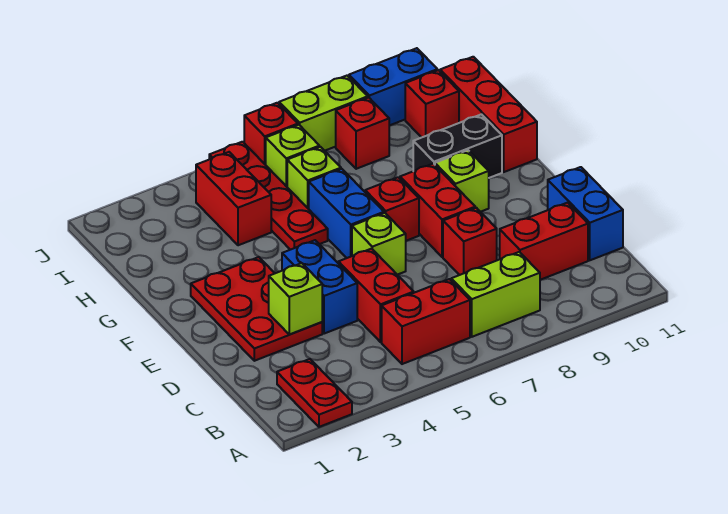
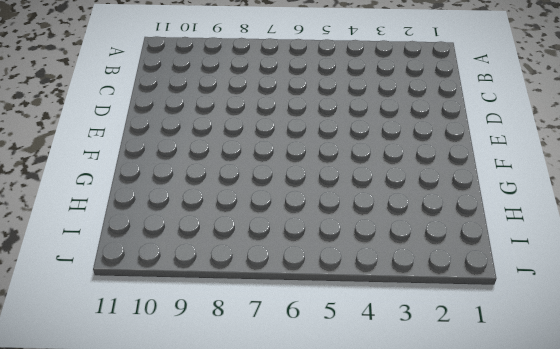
none -> red 1x2 plate [277,359,352,427]
none -> red 1x2 brick [382,279,470,364]
none -> lime 1x2 brick [451,252,540,337]

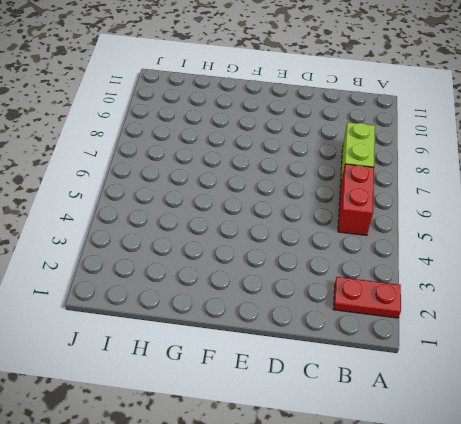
none -> red 1x2 brick [338,249,414,342]
none -> red 1x2 brick [500,203,588,280]
none -> blue 1x2 brick [548,167,623,260]

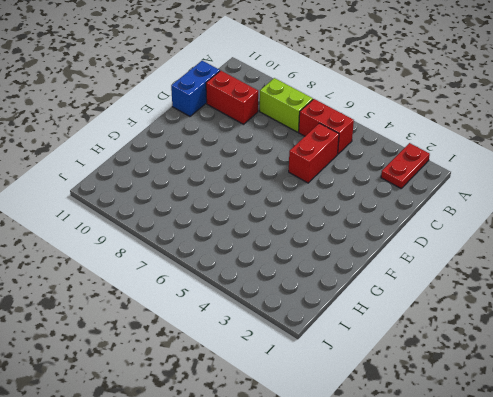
none -> red 2x3 plate [191,257,322,361]
none -> blue 1x2 brick [282,240,357,334]
none -> red 1x1 brick [443,208,497,275]

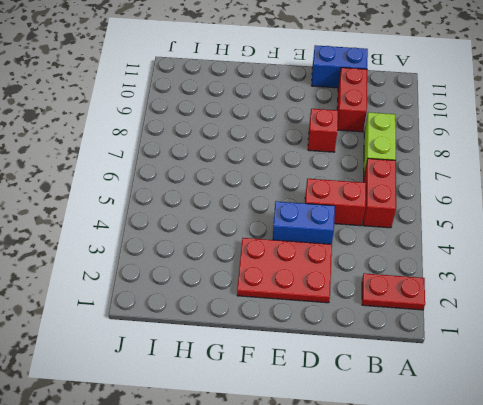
none -> lime 1x1 brick [352,213,406,275]
none -> red 1x2 brick [400,164,475,257]
none -> blue 1x2 brick [309,169,384,258]

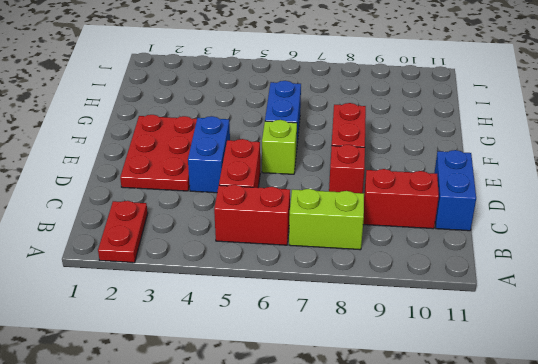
none -> red 1x1 brick [365,177,419,241]
none -> lime 1x1 brick [435,150,489,212]
none -> red 1x4 plate [209,142,328,250]

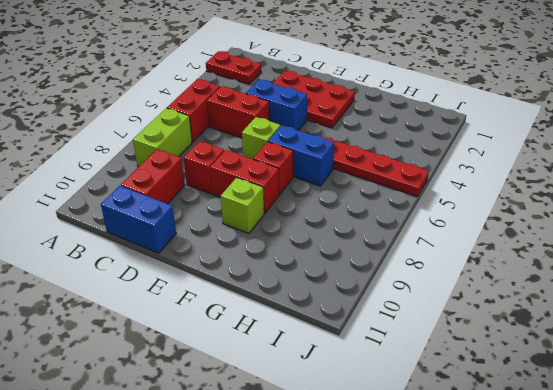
none -> black 1x2 brick [413,114,502,178]
none -> red 1x3 brick [440,57,537,172]
none -> red 1x2 brick [196,152,271,245]

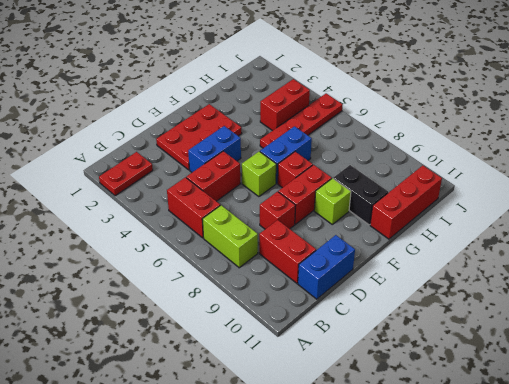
none -> lime 1x1 brick [287,147,341,209]
none -> lime 1x1 brick [266,125,319,187]
none -> red 1x1 brick [336,97,389,169]

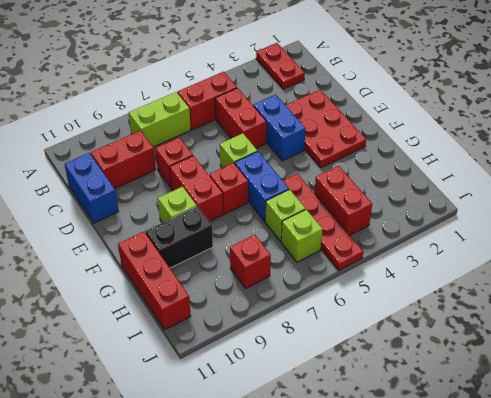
none -> red 1x1 brick [405,70,459,137]
none -> red 1x1 brick [244,103,298,165]
none -> lime 1x2 brick [279,76,368,151]

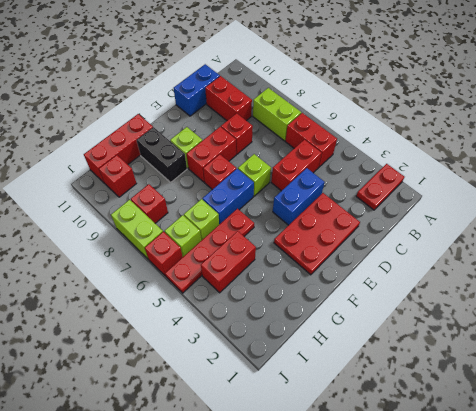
none -> blue 1x2 brick [349,48,437,126]
none -> lime 1x1 brick [269,263,322,335]

